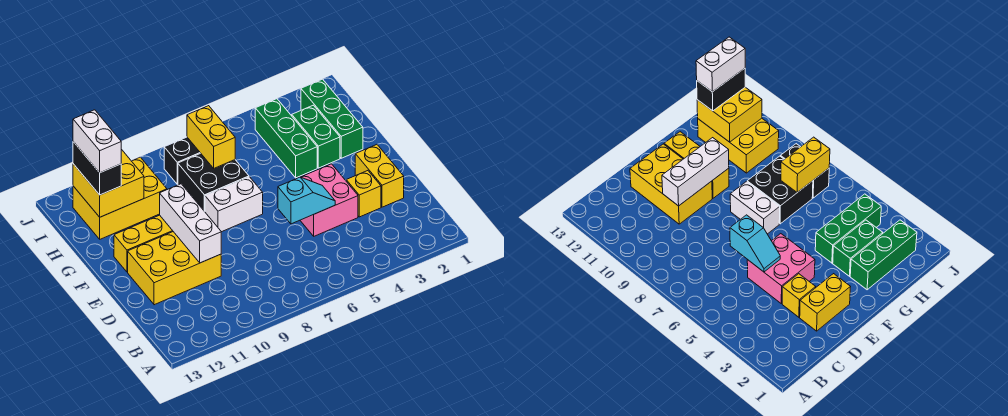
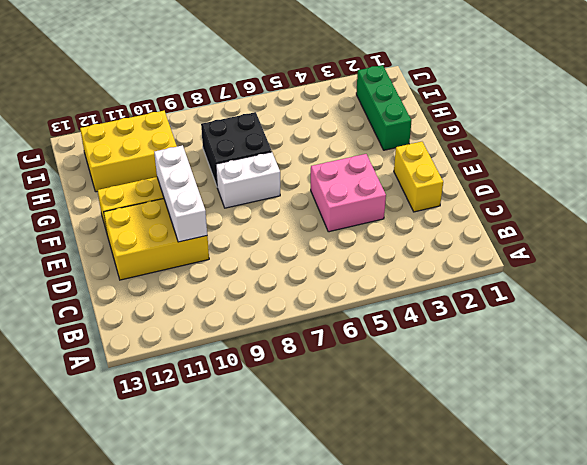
none -> yellow 1x1 brick [346,171,381,217]
none -> green 1x2 brick [292,105,340,168]
none -> green 1x3 brick [255,99,317,178]

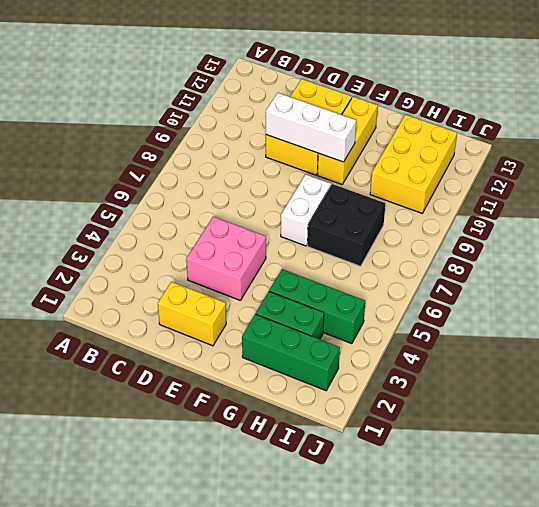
none -> yellow 1x1 brick [346,171,381,217]
none -> black 1x2 brick [164,137,200,184]
none -> cyan 1x2 slope [278,177,335,224]

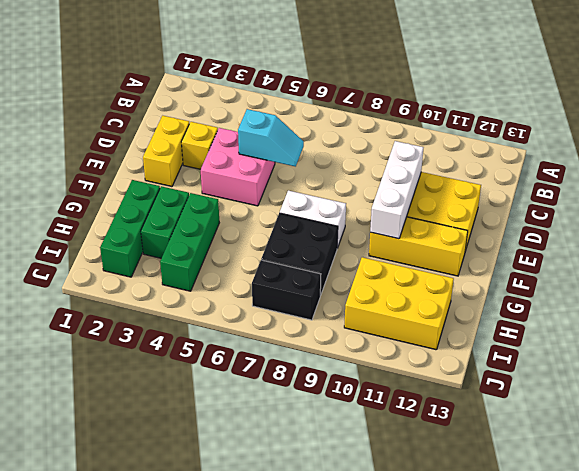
cyan 1x2 slope [238,109,304,167] -> cyan 1x2 slope turned to [278,177,335,224]
none -> yellow 1x2 brick [187,106,235,168]
none -> yellow 2x2 brick [73,149,144,217]
none -> black 1x2 brick [73,142,121,195]

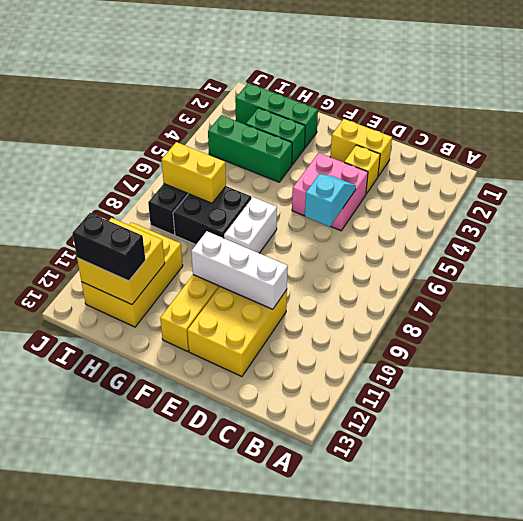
none -> white 1x2 brick [73,110,121,173]

